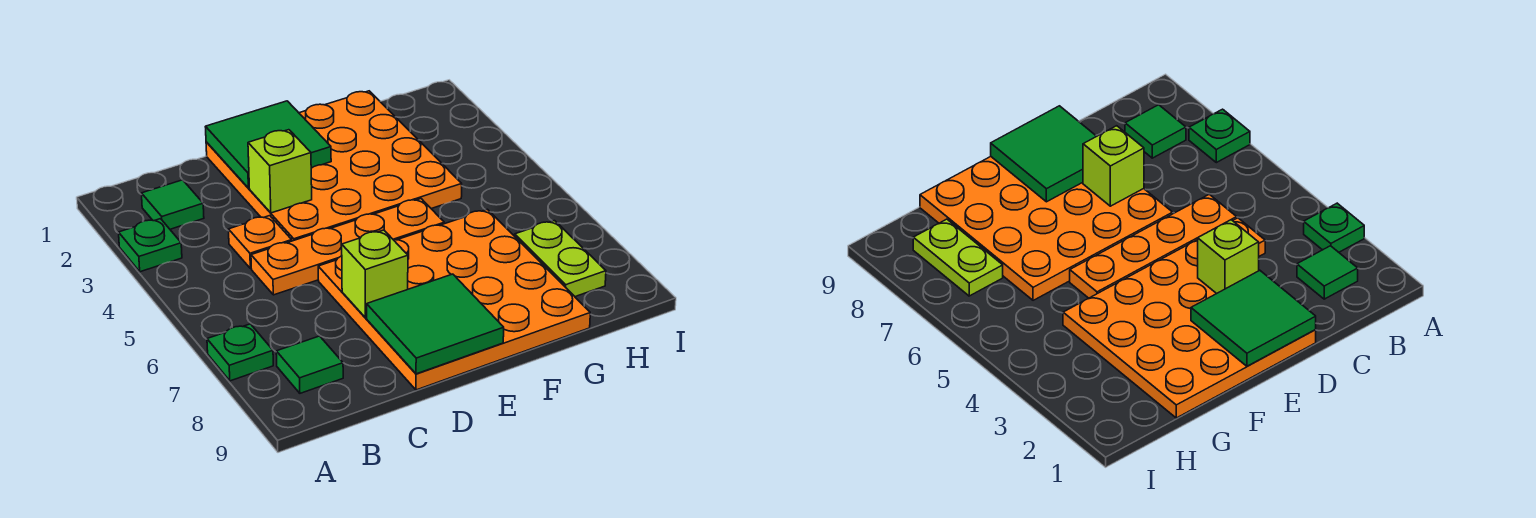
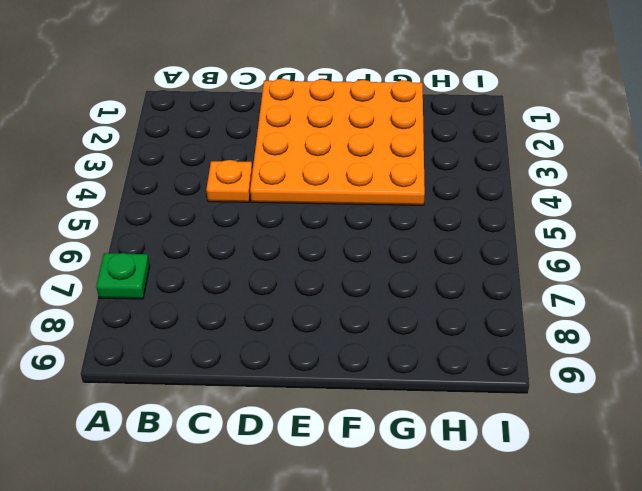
none -> green 1x1 plate [119,219,182,272]
none -> green 1x1 tile [141,180,204,229]
none -> green 1x1 tile [276,336,343,393]

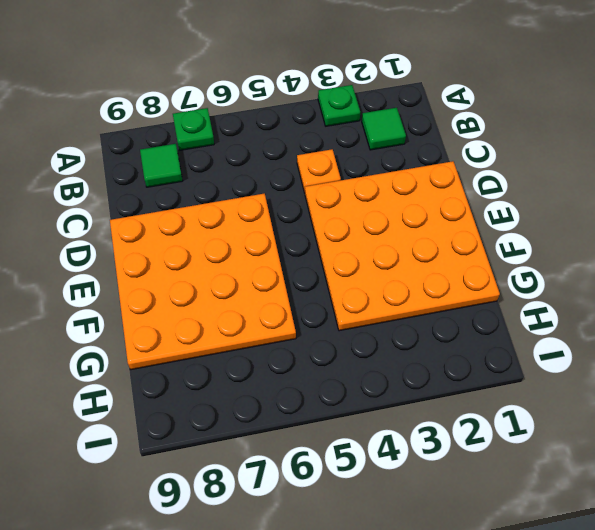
none -> orange 1x4 plate [251,199,444,295]
none -> lime 1x2 plate [515,221,606,297]
none -> green 2x2 tile [206,101,331,188]

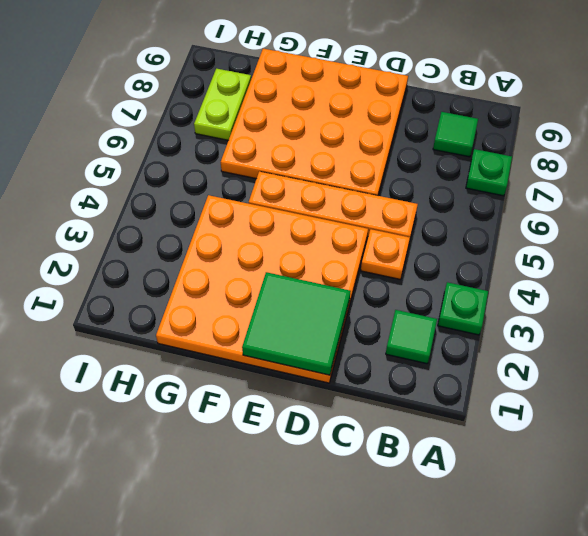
none -> lime 1x1 brick [248,130,312,213]
none -> lime 1x1 brick [342,230,408,318]
none -> green 2x2 tile [367,274,504,374]

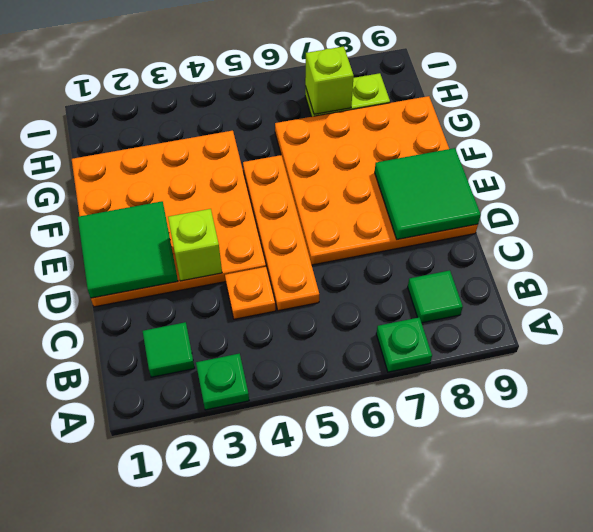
lime 1x1 brick [305,46,354,114] -> lime 1x1 brick moved to [342,230,408,318]

